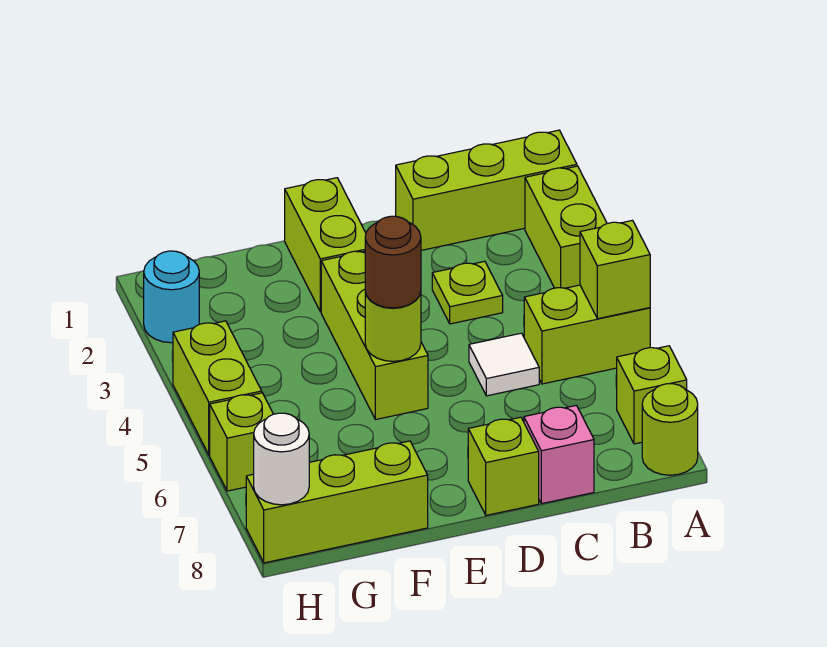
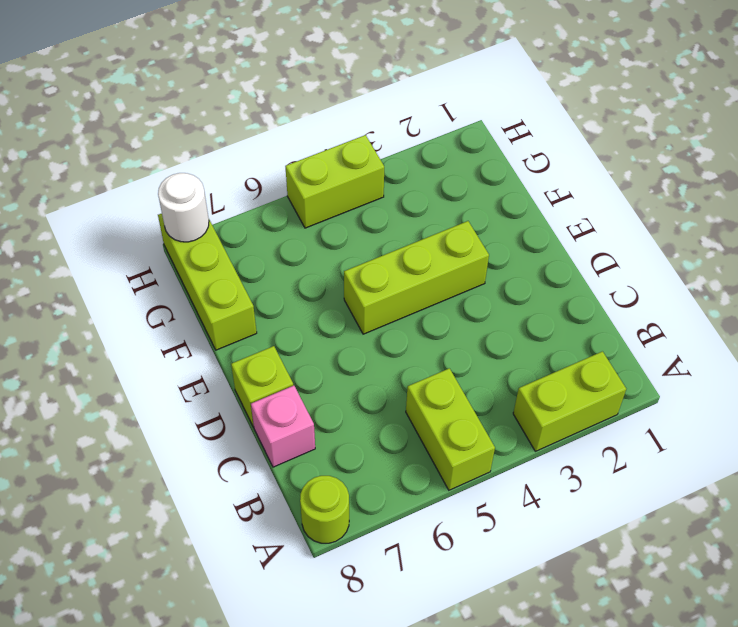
none -> lime 1x3 brick [396,130,577,250]
none -> lime 1x1 brick [617,346,687,444]
none -> lime 1x1 plate [432,261,503,324]

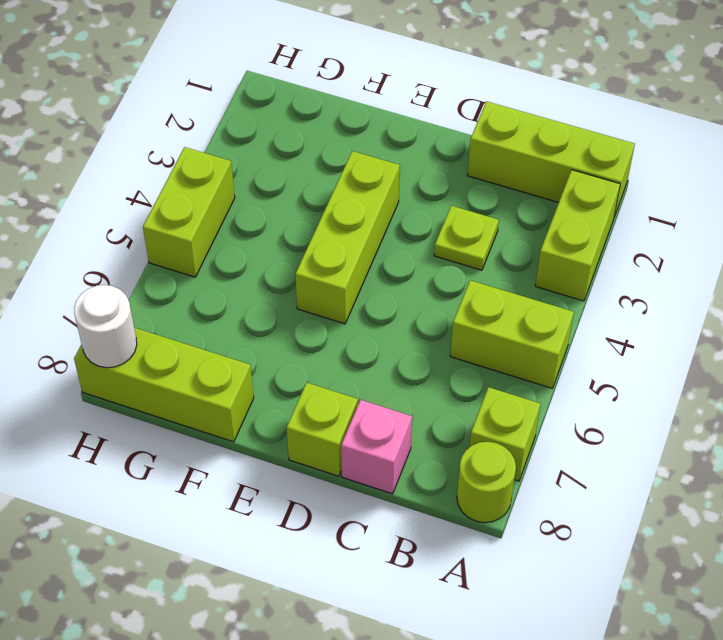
none -> white 1x1 tile [469,333,539,396]
none -> lime 1x2 brick [285,178,366,312]
none -> cyan 1x1 round brick [144,251,199,343]

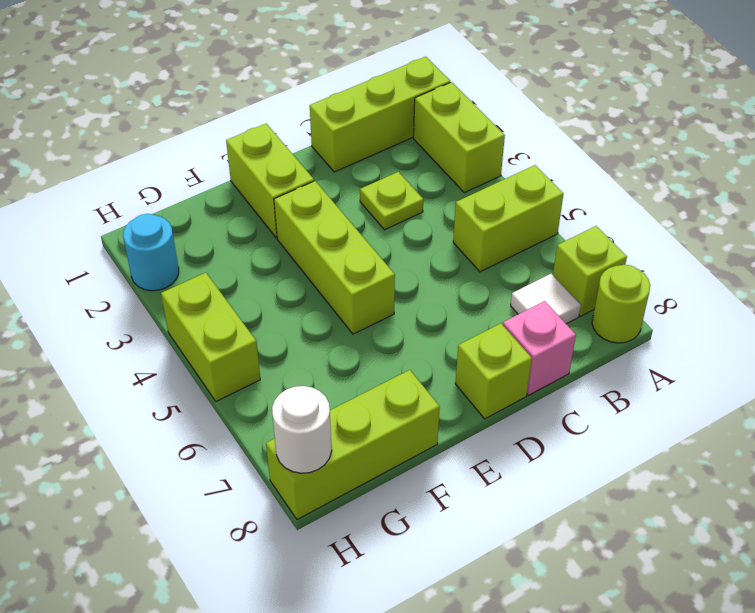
white 1x1 tile [511,274,581,324] -> white 1x1 tile moved to [469,333,539,396]
none -> lime 1x1 brick [210,393,273,491]
none -> lime 1x1 brick [580,220,650,319]
none -> lime 1x1 round brick [365,292,421,361]

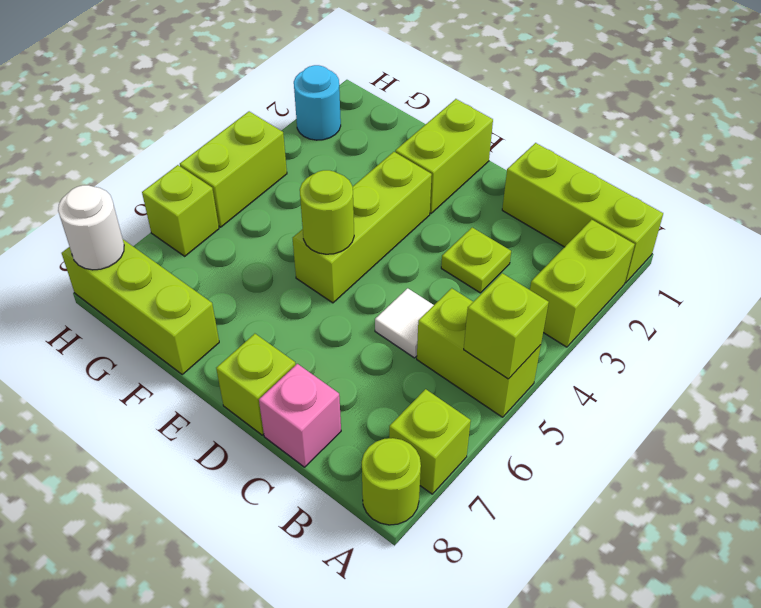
none -> brown 1x1 round brick [365,216,421,308]

